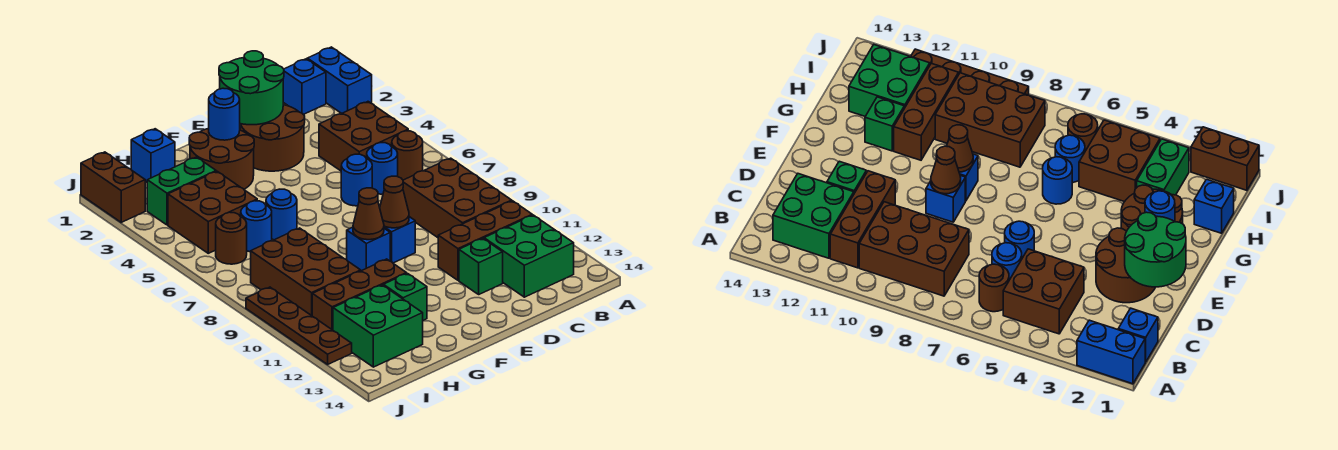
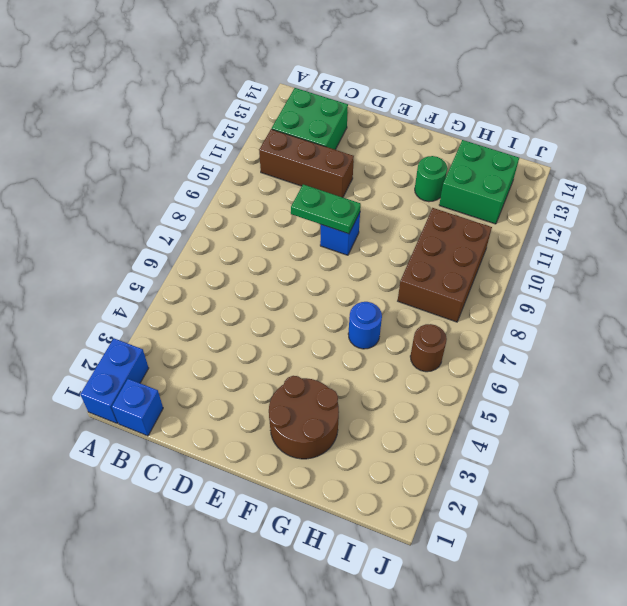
green 1x2 plate [291,184,361,234] -> brown 1x1 cone [380,176,409,228]
green 1x1 round brick [415,156,447,202] -> green 1x1 brick [383,273,427,320]
none -> brown 2x2 brick [319,102,408,171]
none -> brown 1x1 round brick [392,131,423,180]
none -> brown 2x3 brick [403,158,512,238]
none -> blue 1x1 round brick [367,143,398,194]

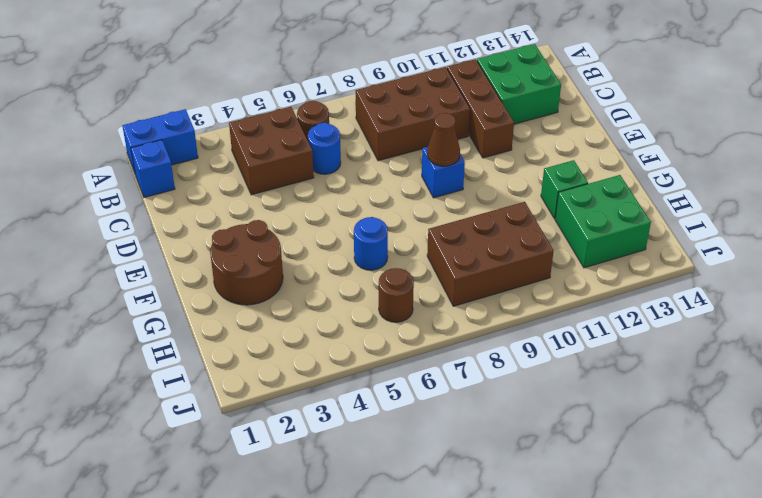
none -> brown 2x2 round brick [240,105,305,171]
none -> blue 1x1 round brick [341,154,372,206]
none -> green 1x1 brick [459,238,503,294]
none -> blue 1x1 brick [347,227,390,271]

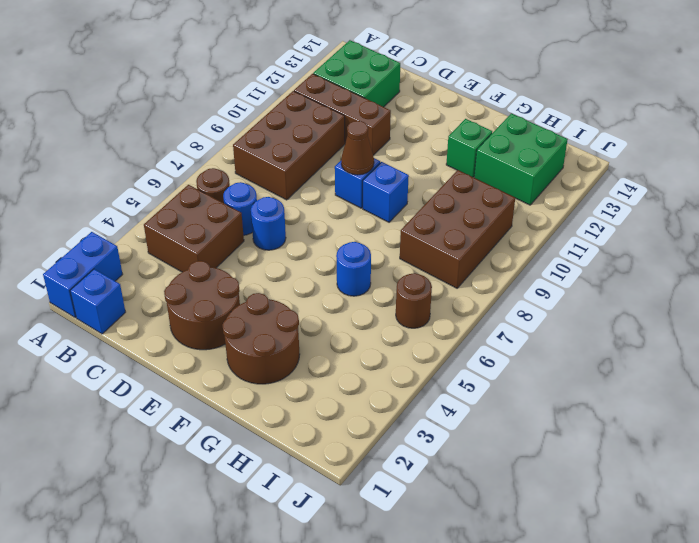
none -> green 1x1 brick [459,238,503,294]
none -> brown 1x3 brick [312,259,406,330]
none -> blue 1x1 brick [131,129,175,182]
none -> green 1x2 brick [147,157,216,225]

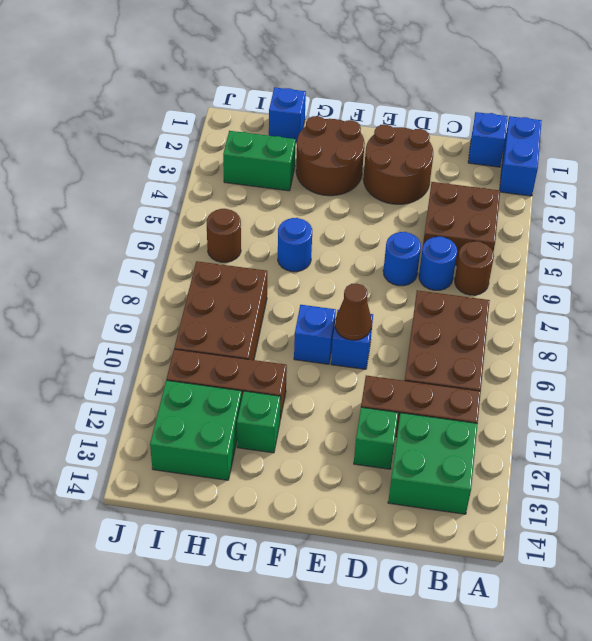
none -> brown 2x2 brick [168,171,257,253]
none -> blue 1x1 round brick [241,201,272,252]
none -> brown 1x2 brick [81,152,145,222]
none -> brown 1x4 plate [246,287,352,364]

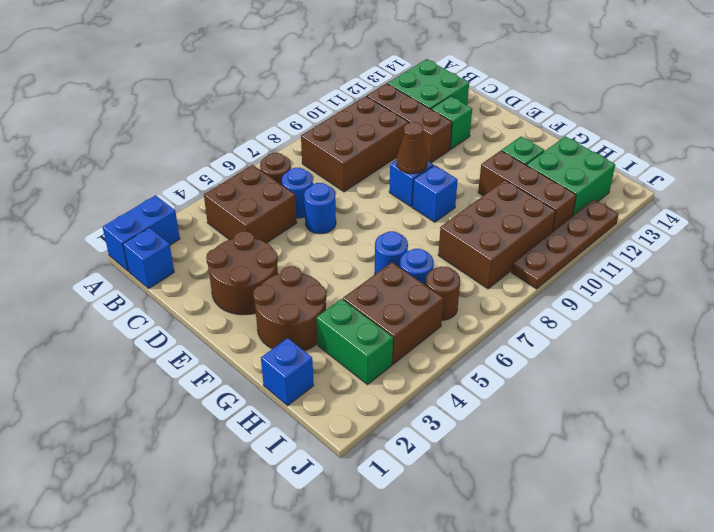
none -> brown 1x2 brick [81,152,145,222]
none -> green 2x2 round brick [219,51,284,125]
none -> blue 1x1 round brick [209,88,240,140]
none -> brown 1x1 cone [353,188,384,240]

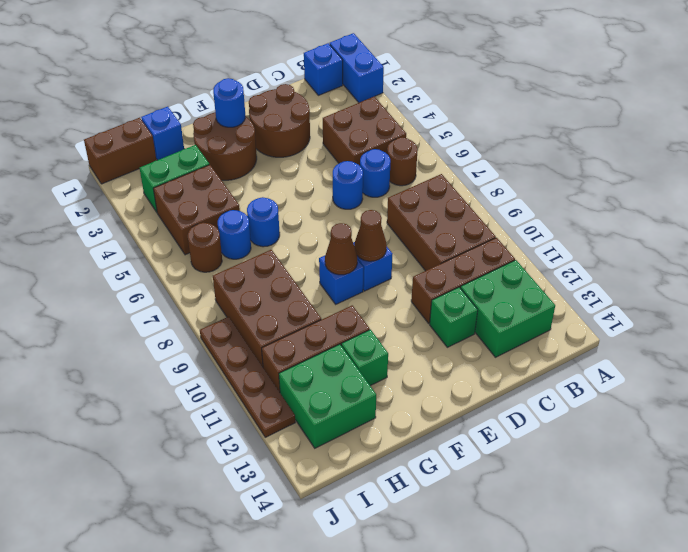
brown 1x2 brick [84,118,156,184] -> brown 1x2 brick turned to [81,152,145,222]
none -> green 2x2 round brick [219,51,284,125]

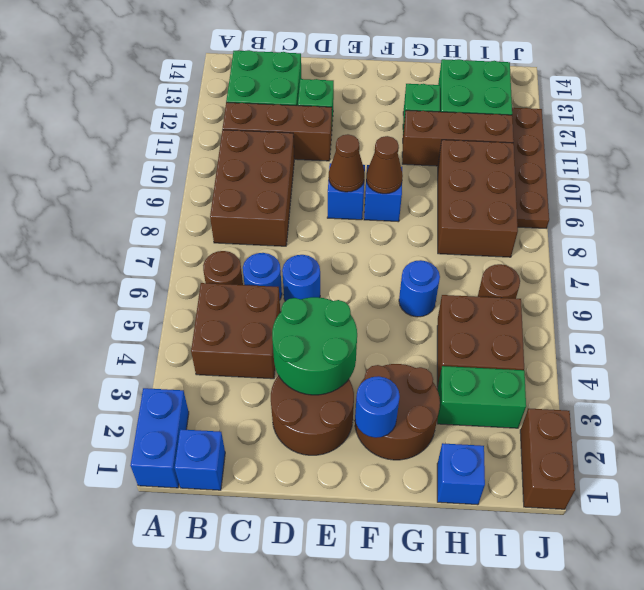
green 2x2 round brick [272,297,357,395] -> green 2x2 round brick moved to [219,51,284,125]
none -> blue 1x1 round brick [241,201,272,252]

